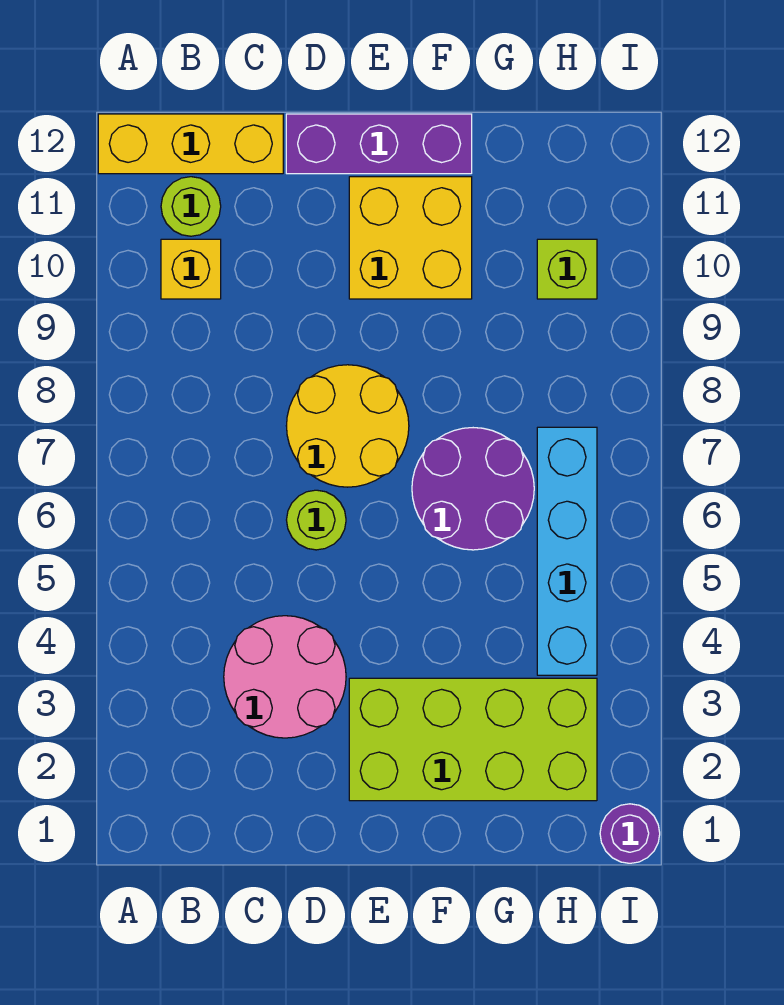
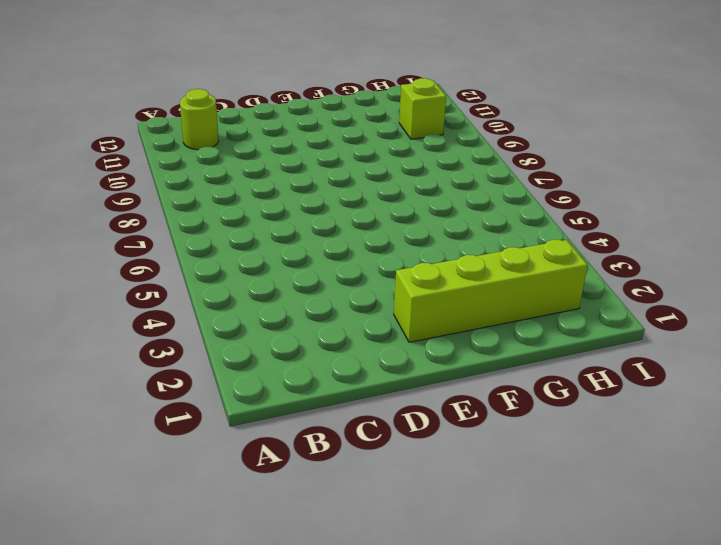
lime 1x4 brick [394,240,588,342] -> lime 2x4 brick [349,678,597,801]
none -> yellow 1x3 brick [98,114,283,174]
none -> yellow 1x1 brick [161,239,221,299]
none -> pink 2x2 round brick [224,616,346,738]

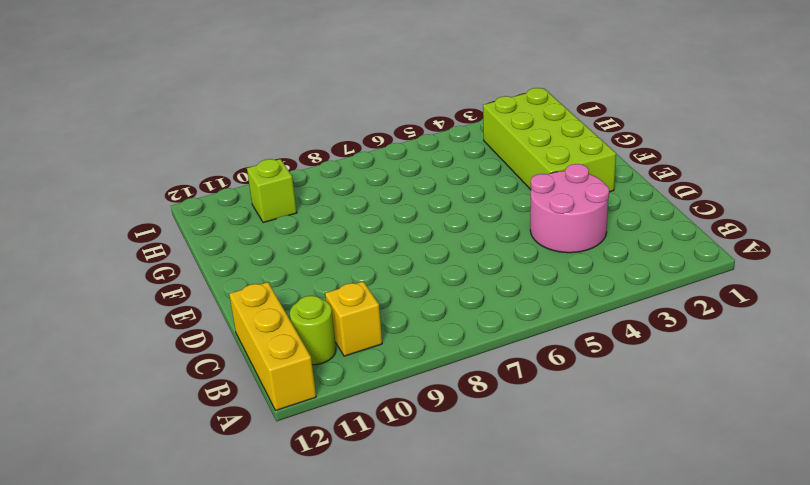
none -> lime 1x1 round brick [287,490,346,550]
none -> yellow 2x2 round brick [286,365,409,487]
none -> purple 1x3 brick [286,114,472,174]

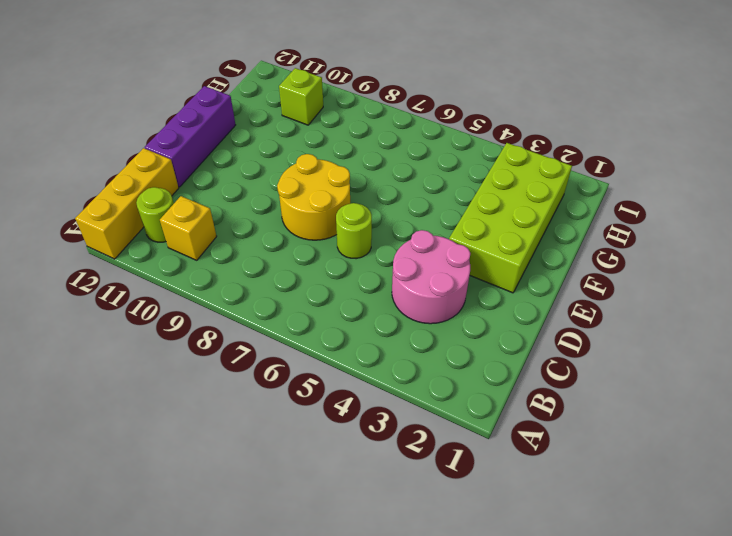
none -> yellow 2x2 brick [349,177,472,299]
none -> purple 2x2 round brick [412,428,534,550]
none -> cyan 1x4 brick [537,427,597,675]

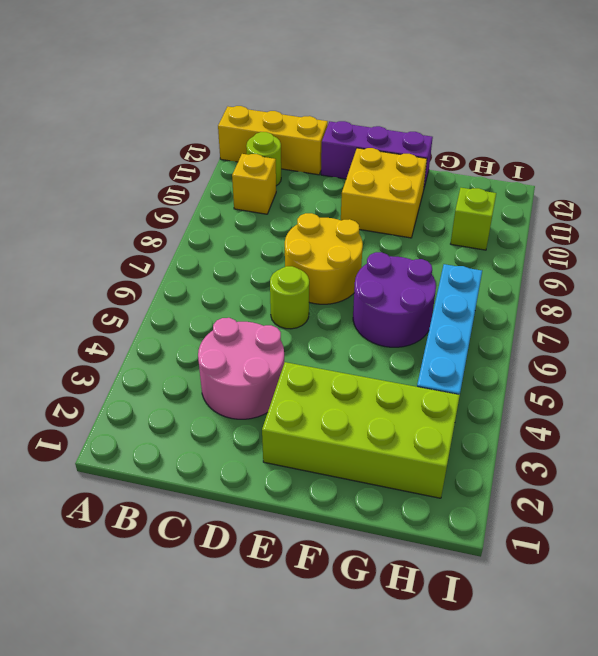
none -> purple 1x1 round brick [600,804,660,863]

